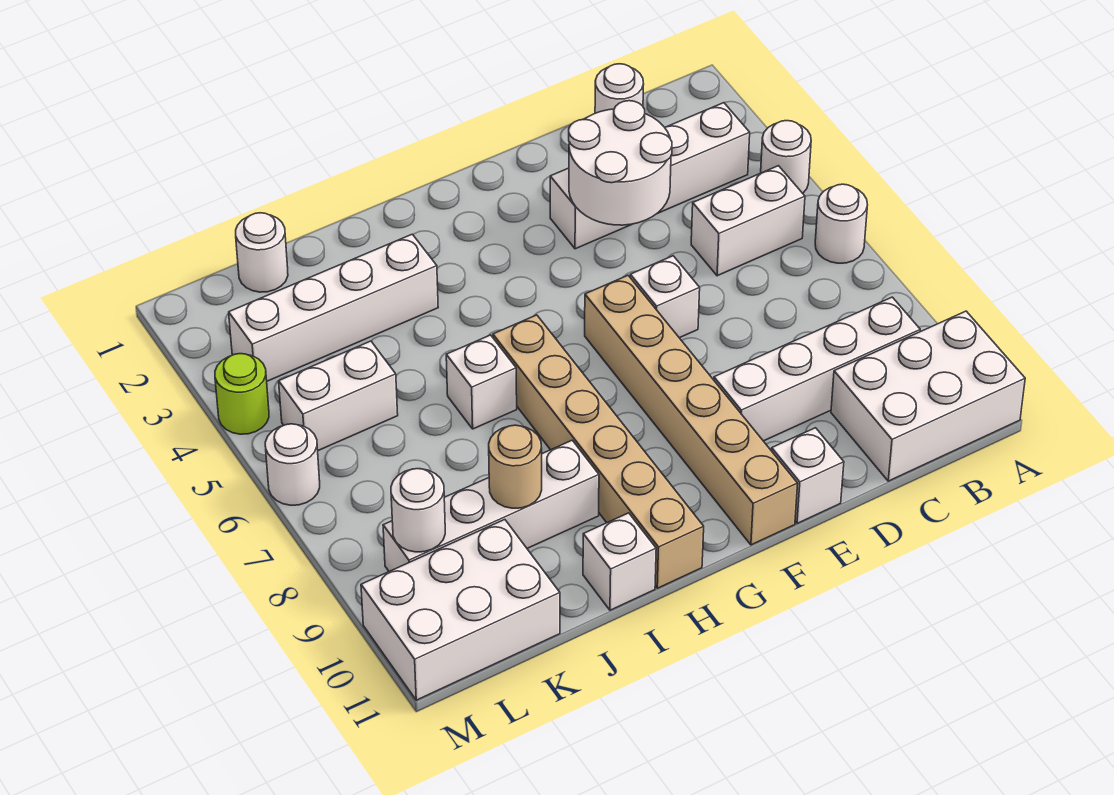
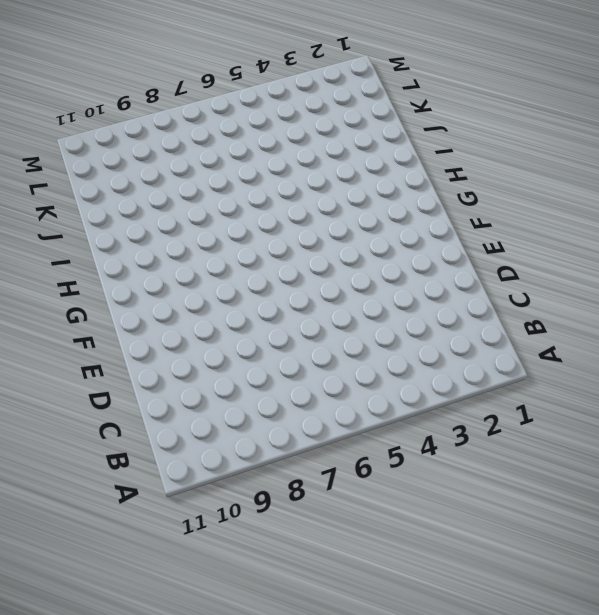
none -> white 1x1 round brick [761,121,811,193]
none -> white 1x1 round brick [815,184,867,263]
none -> white 2x3 brick [831,311,1025,481]

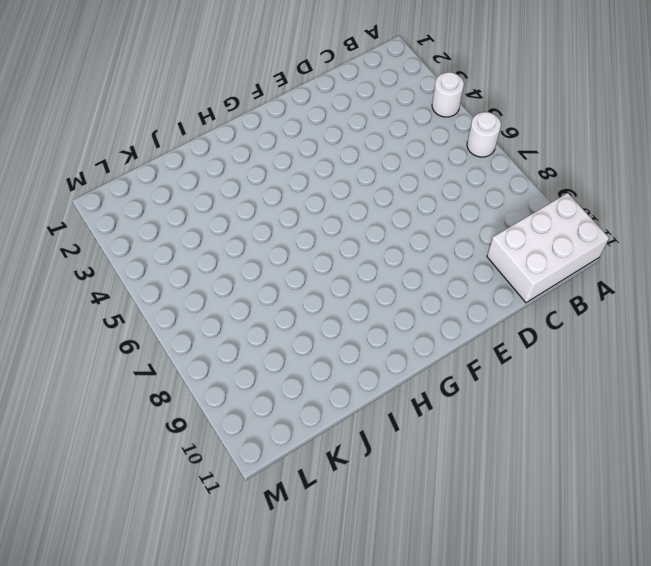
none -> white 1x4 brick [550,103,750,249]
none -> white 1x2 brick [691,166,805,276]
none -> white 1x4 brick [714,297,920,441]

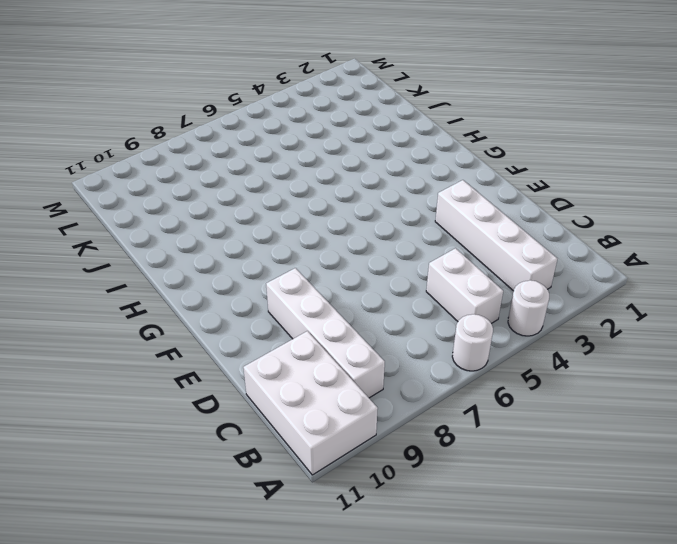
none -> white 1x1 round brick [595,64,644,113]
none -> white 1x1 brick [630,256,700,338]
none -> white 1x1 brick [772,428,844,523]

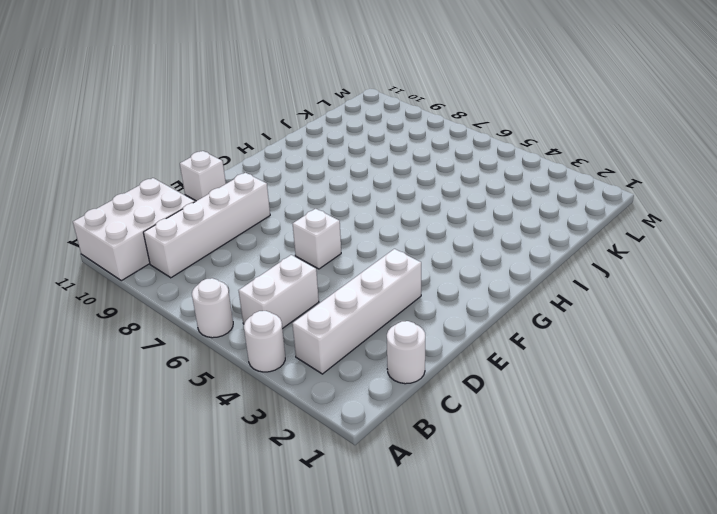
none -> tan 1x6 brick [585,275,798,545]
none -> tan 1x6 brick [493,315,704,588]
none -> white 1x4 brick [229,234,438,381]

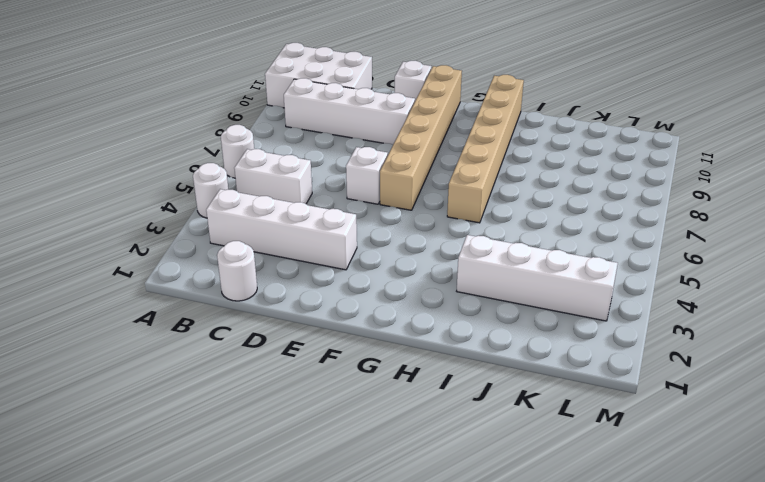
none -> white 1x1 brick [446,335,517,429]
none -> white 1x4 brick [383,440,599,571]
none -> white 1x1 brick [583,513,656,610]

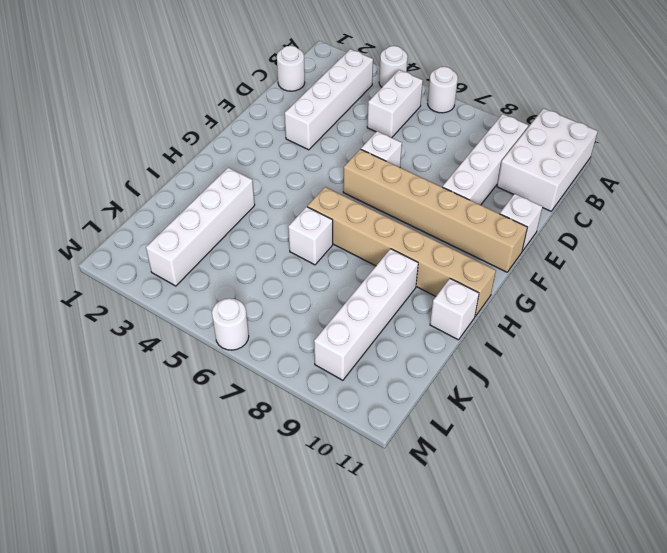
none -> white 1x1 round brick [236,213,288,292]
none -> white 1x2 brick [279,341,398,451]
none -> white 2x3 brick [361,520,560,700]

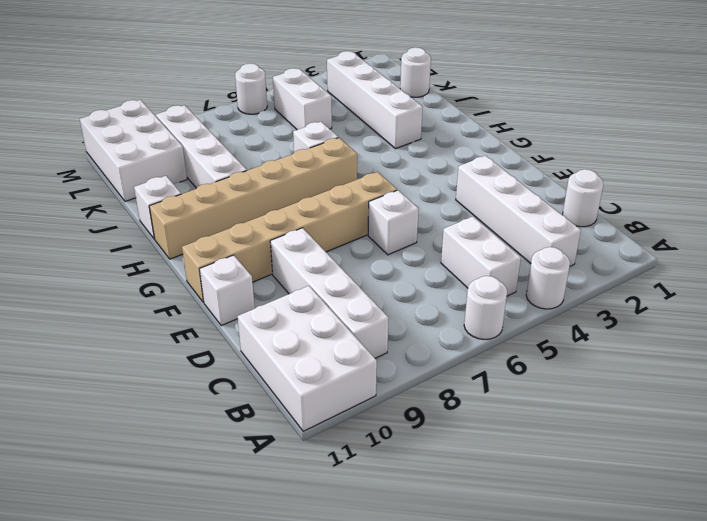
none -> lime 1x1 round brick [215,354,269,434]
none -> white 2x2 round brick [569,101,672,225]
none -> tan 1x1 round brick [489,425,542,508]

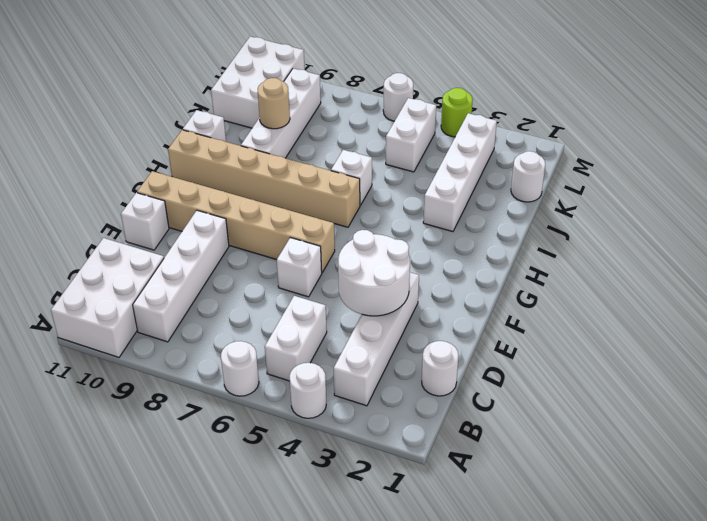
none -> white 1x1 round brick [391,469,445,552]

